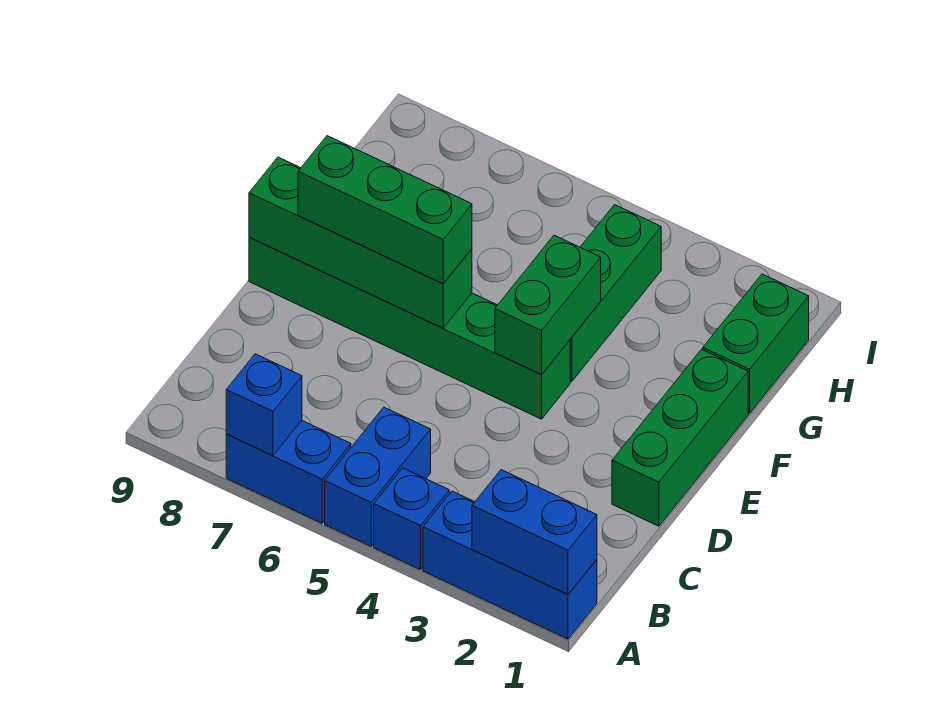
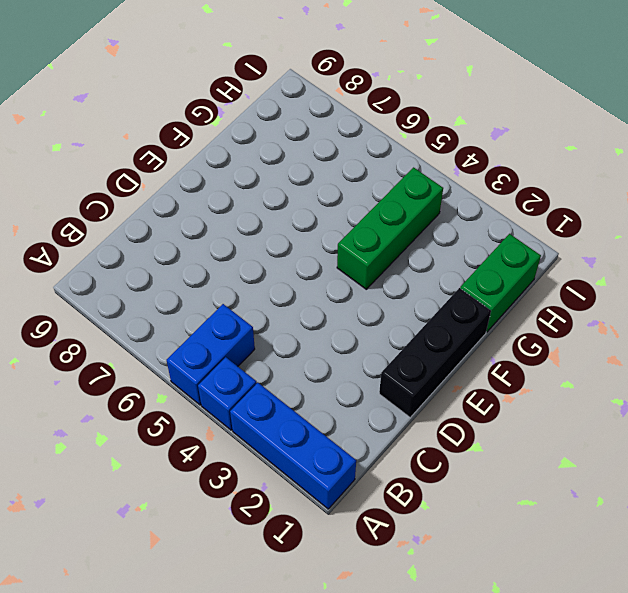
black 1x3 brick [379,288,491,417] -> green 1x3 brick [612,349,748,526]
none -> blue 1x2 brick [226,420,351,523]
none -> green 1x6 brick [249,237,570,419]
none -> blue 1x2 brick [472,470,597,595]

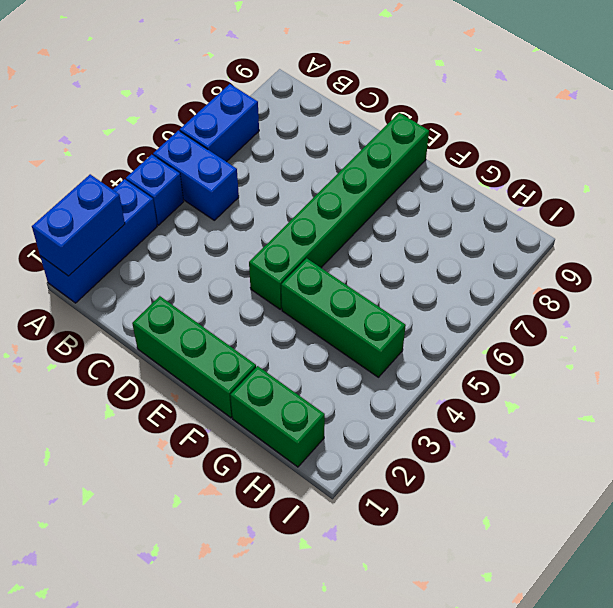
none -> blue 1x1 brick [226,354,302,455]
none -> green 1x2 brick [495,235,601,375]
none -> green 1x4 brick [249,157,472,328]

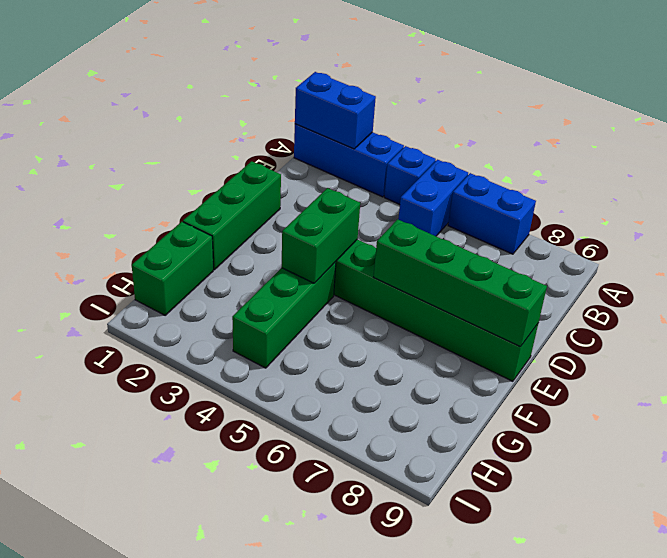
none -> blue 1x1 brick [226,354,302,455]
none -> green 1x3 brick [298,136,472,284]

